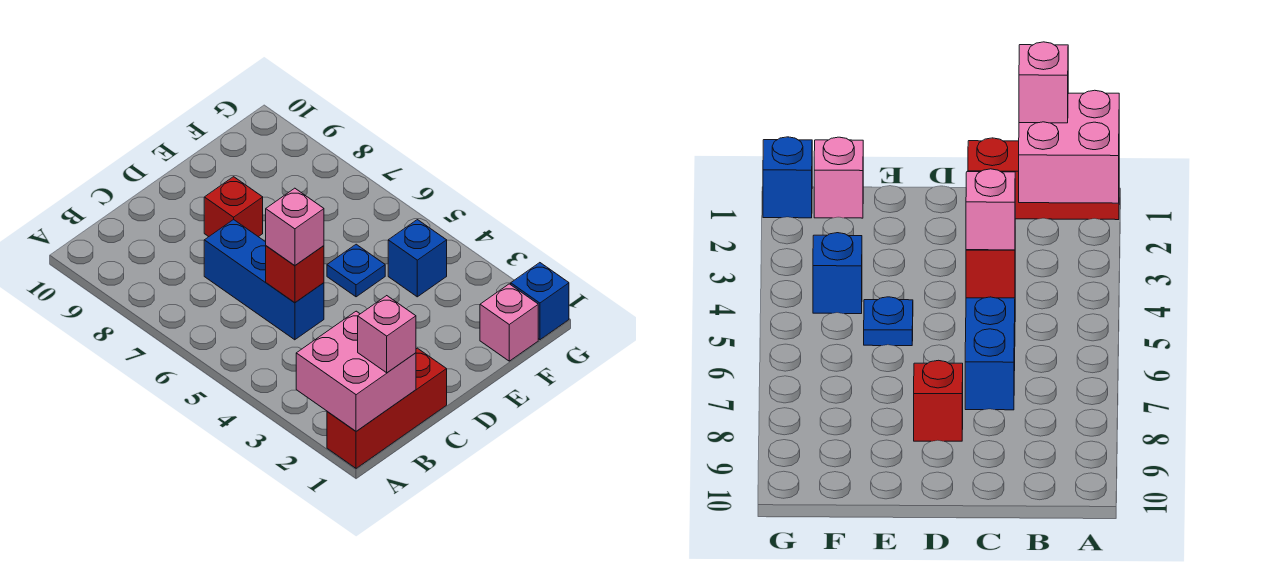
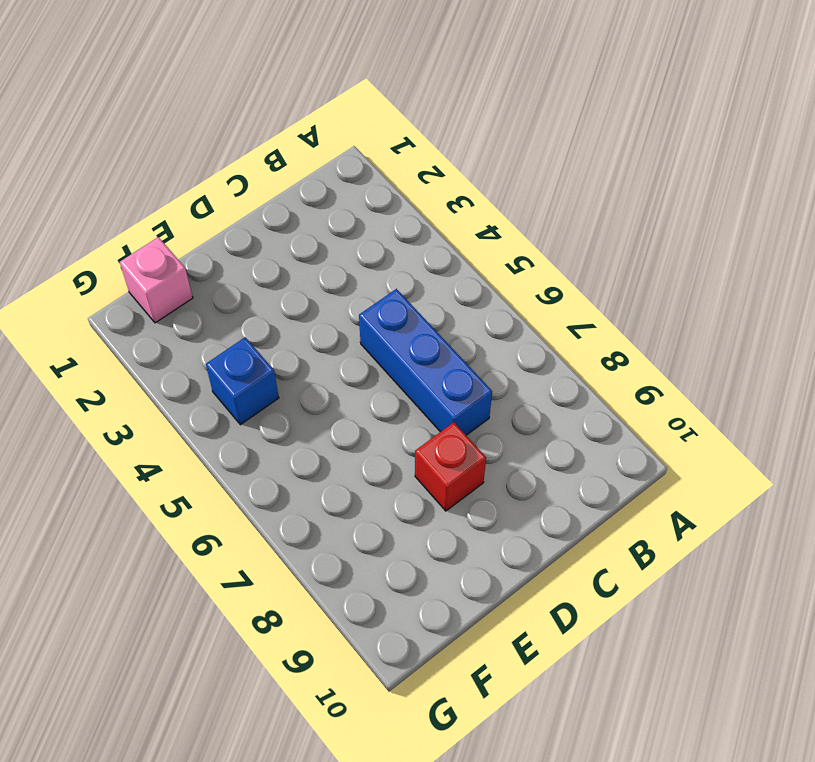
none -> red 1x3 brick [327,348,447,468]
none -> blue 1x1 plate [327,244,385,297]

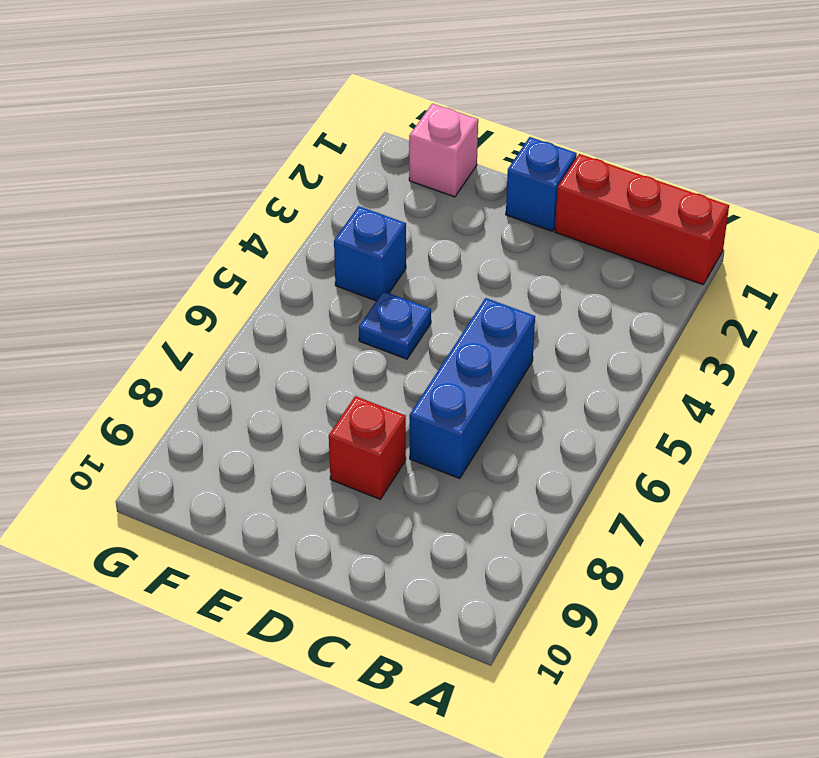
blue 1x1 brick [506,137,577,231] -> blue 1x1 brick moved to [511,263,569,340]
none -> pink 2x2 brick [296,311,416,431]
none -> red 1x1 brick [266,246,324,303]

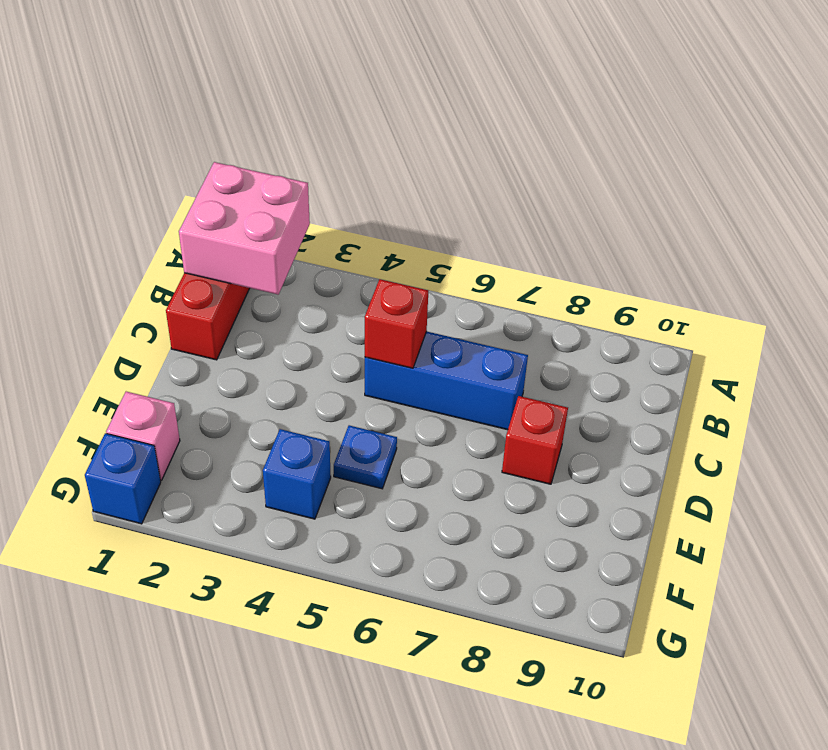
none -> pink 1x1 brick [358,296,416,373]
none -> pink 1x1 brick [266,188,324,265]

